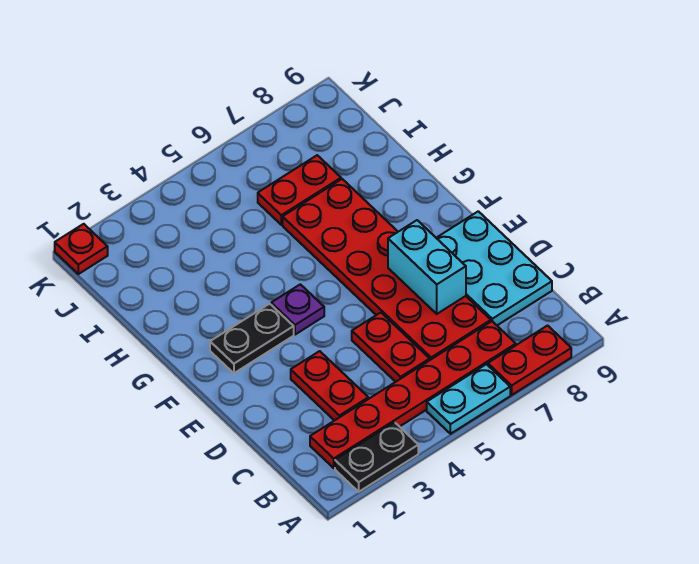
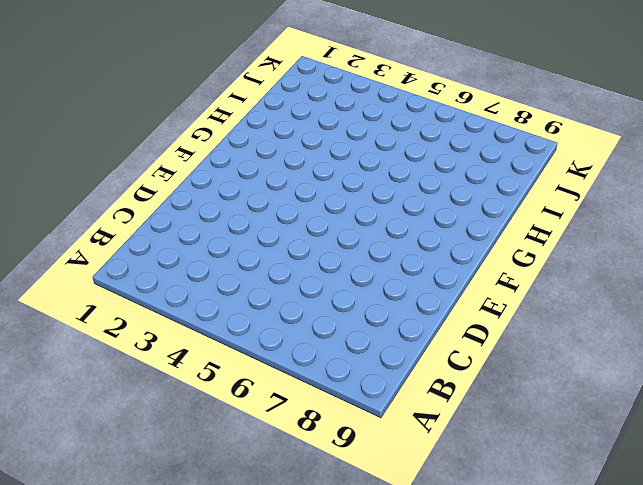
none -> black 1x2 plate [335,422,418,492]
none -> cyan 1x2 plate [427,364,510,434]
none -> red 1x2 plate [488,326,571,395]

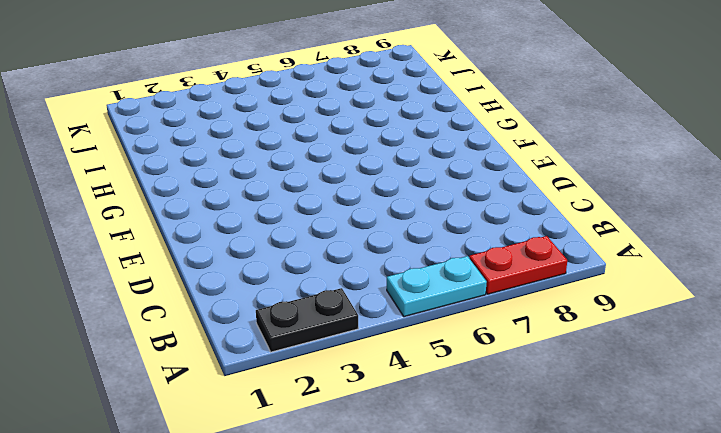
none -> red 1x6 plate [310,321,516,468]
none -> red 1x2 plate [291,351,368,421]
none -> red 1x2 plate [352,313,430,382]

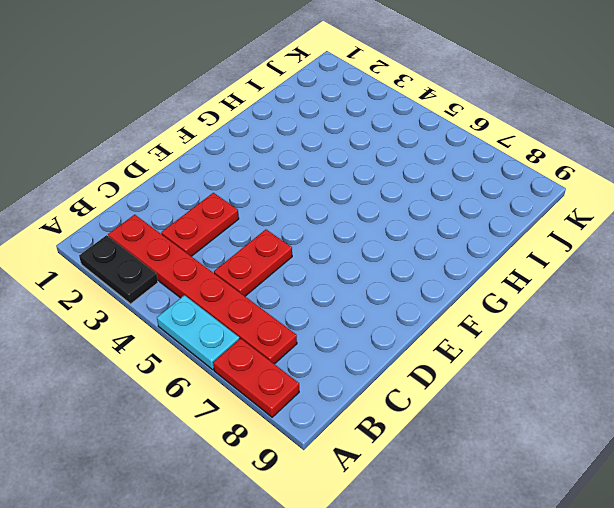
none -> red 2x6 plate [283,179,491,360]
none -> cyan 2x3 plate [437,211,552,325]
none -> black 1x2 plate [210,304,294,373]

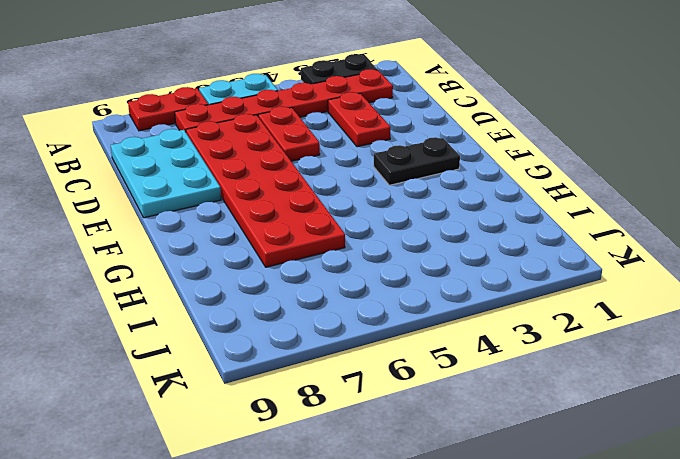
none -> purple 1x1 plate [271,284,324,335]
none -> red 1x2 plate [258,155,341,225]
none -> red 1x1 plate [55,224,108,274]

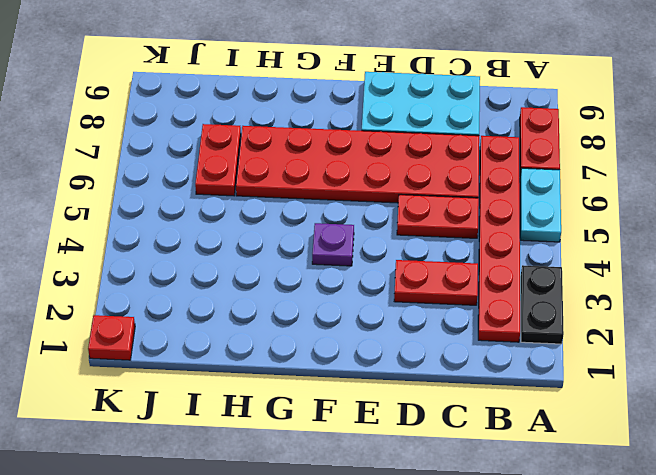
none -> black 1x2 plate [210,304,294,373]
none -> cyan 1x2 brick [388,220,466,314]

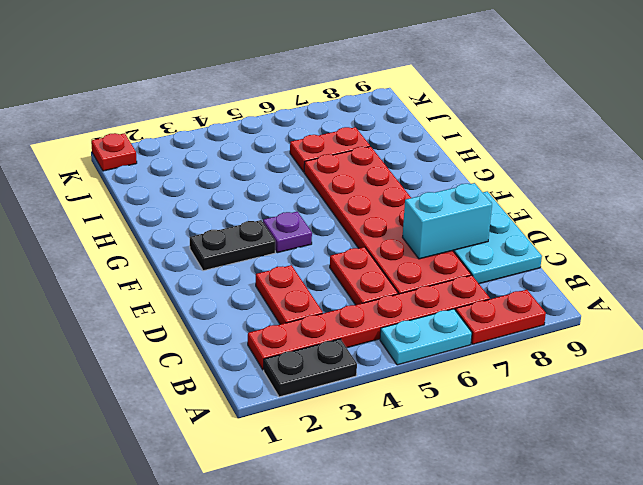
cyan 1x2 brick [403,183,492,259] -> cyan 1x2 brick turned to [388,220,466,314]

